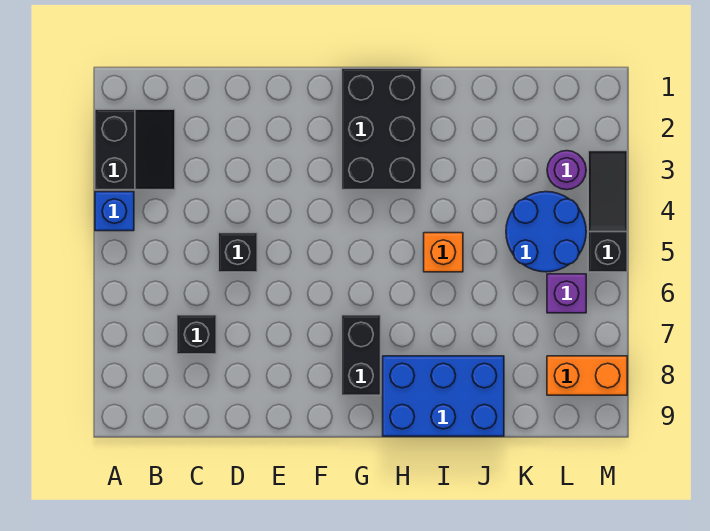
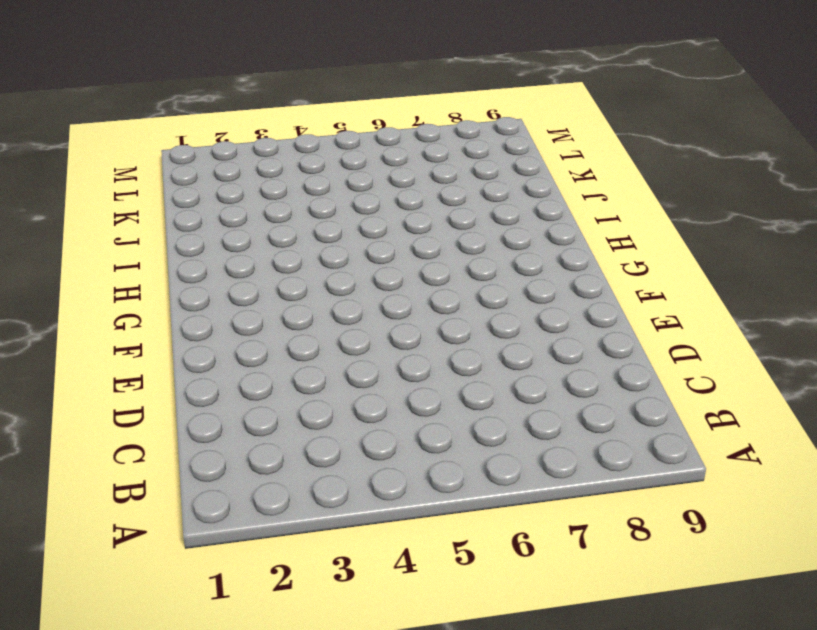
none -> black 2x2 slope [95,109,175,190]
none -> blue 1x1 brick [95,192,134,231]
none -> black 1x1 brick [177,315,216,354]

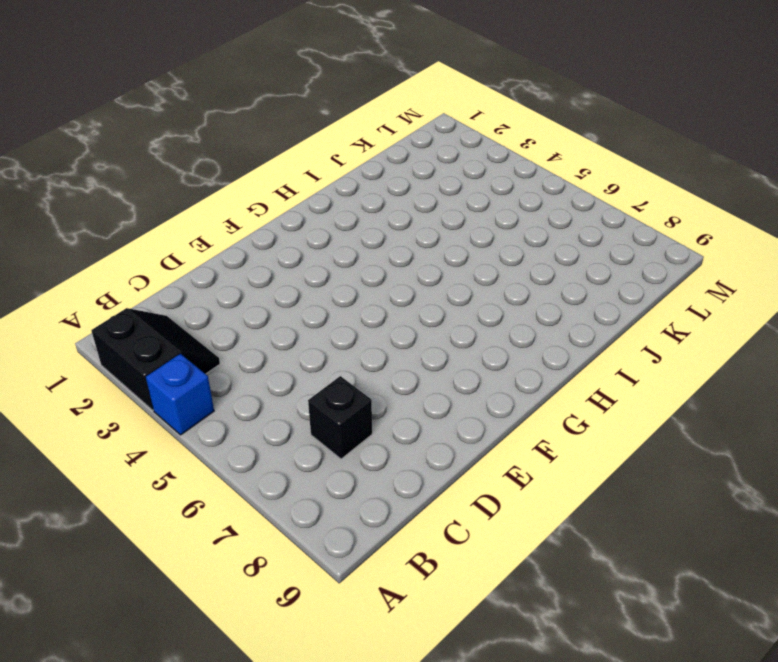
none -> black 1x1 brick [218,233,257,272]
none -> black 2x3 brick [342,68,422,190]
none -> black 1x2 brick [342,315,381,395]

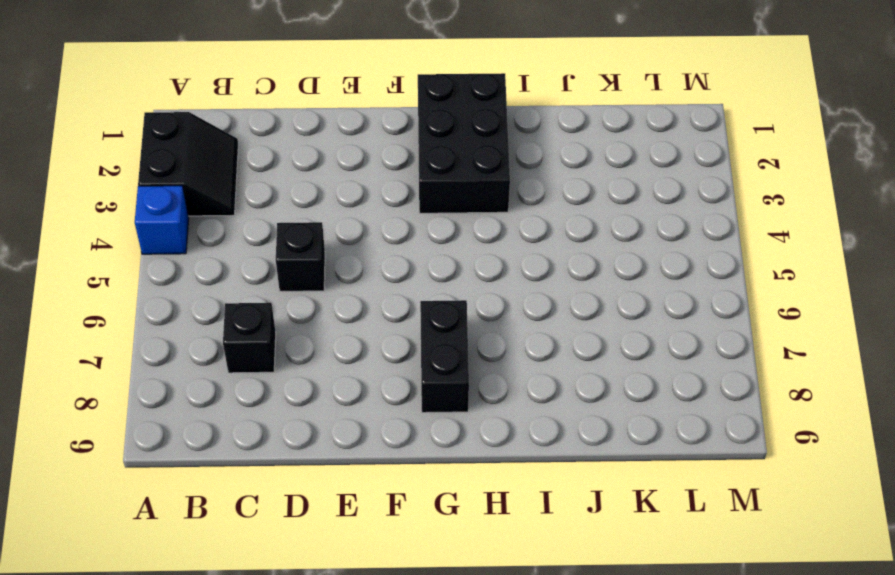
none -> blue 2x3 brick [383,356,504,436]
none -> orange 1x1 brick [424,233,463,272]
none -> blue 2x2 round brick [506,192,586,272]

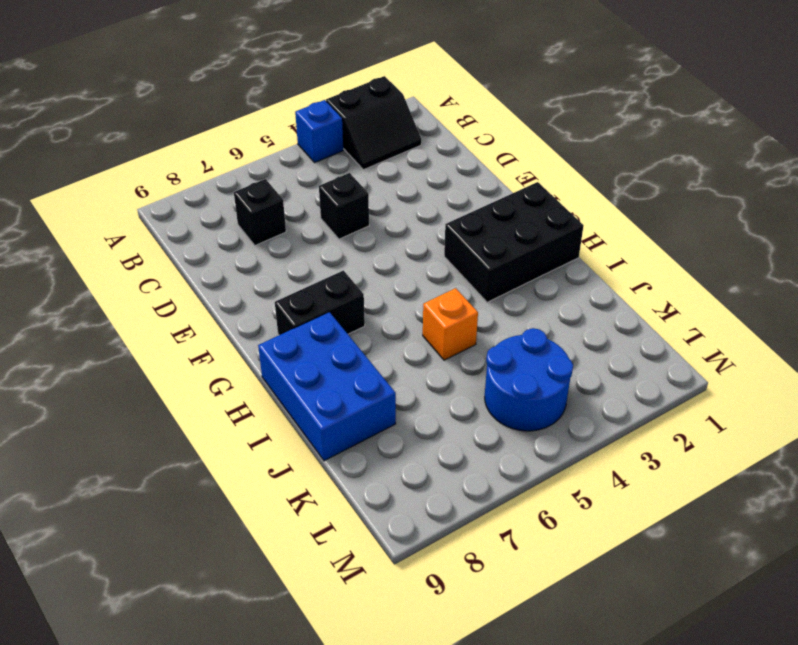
none -> purple 1x1 round brick [547,151,586,190]
none -> purple 1x1 brick [547,274,586,313]
none -> orange 1x2 brick [547,356,627,395]

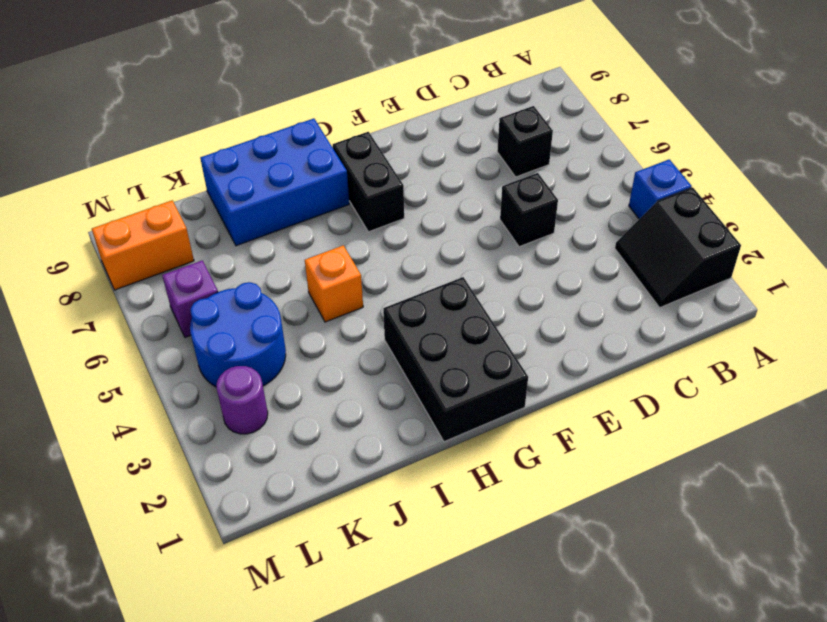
none -> black 1x3 slope [588,151,627,272]

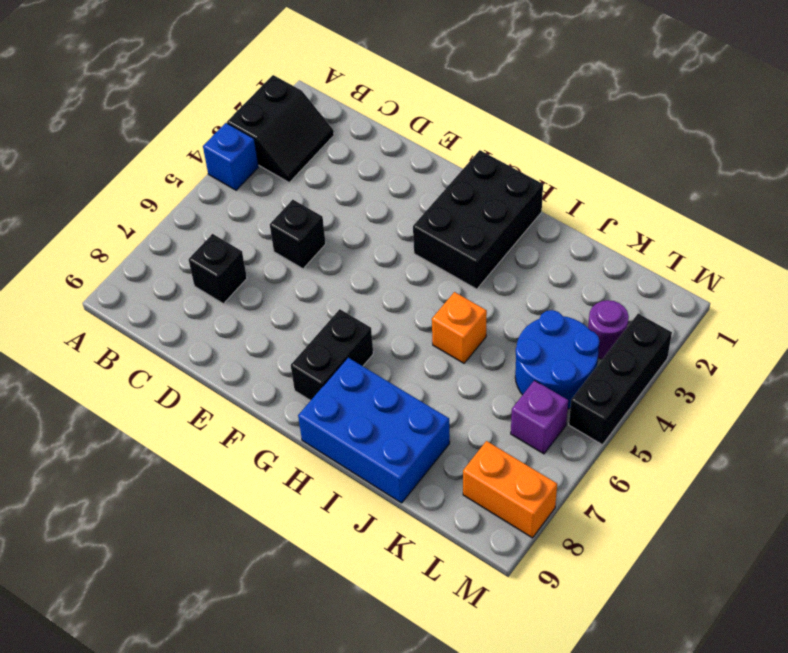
black 1x3 brick [569,314,672,445] -> black 1x3 slope [588,151,627,272]

